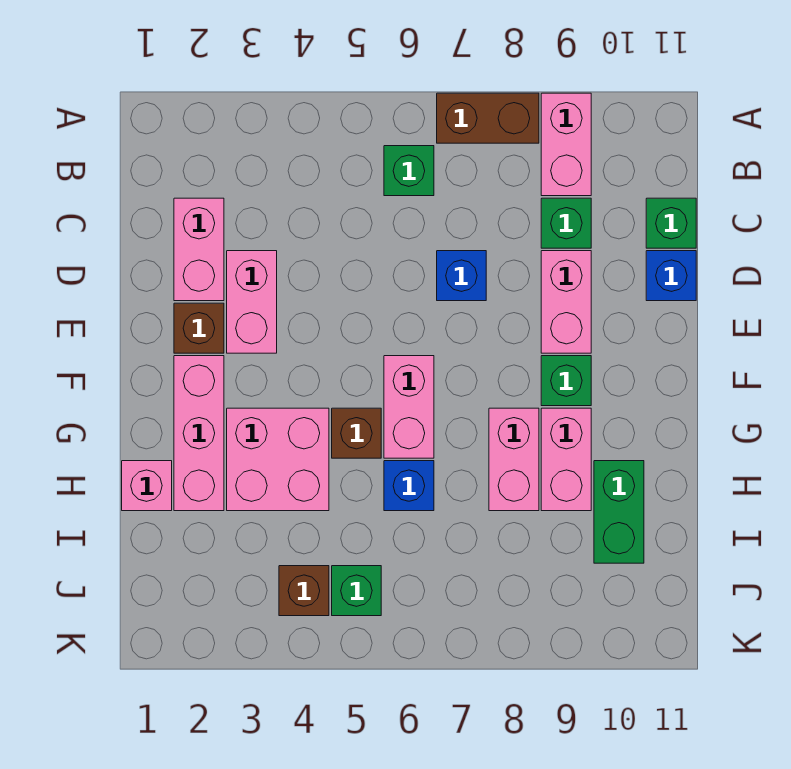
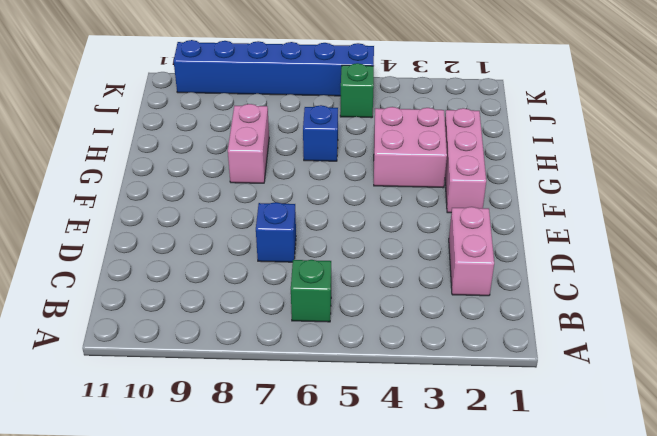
blue 1x6 brick [174,40,374,96] -> none
none -> brown 1x2 brick [437,93,539,143]
none -> pink 1x2 brick [541,93,591,196]
none -> green 1x1 brick [541,198,591,248]

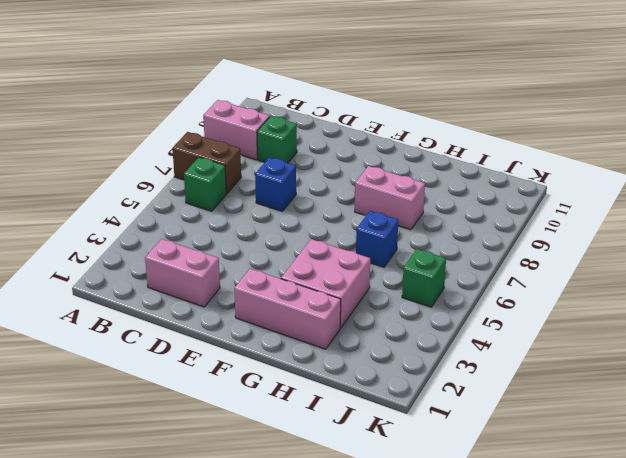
brown 1x2 brick [172,132,241,194] -> brown 1x2 brick turned to [437,93,539,143]
none -> green 1x1 brick [646,198,696,248]
none -> pink 1x2 brick [227,251,277,353]
none -> pink 1x2 brick [541,251,591,353]

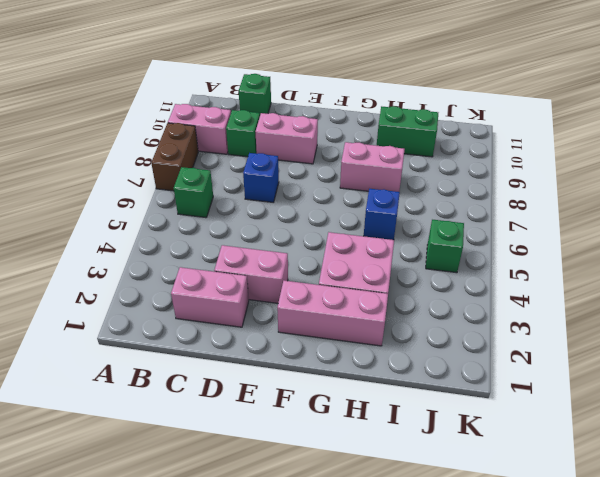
none -> blue 1x1 brick [646,251,696,301]
none -> brown 1x1 brick [174,303,224,353]
none -> pink 1x2 brick [384,356,434,458]

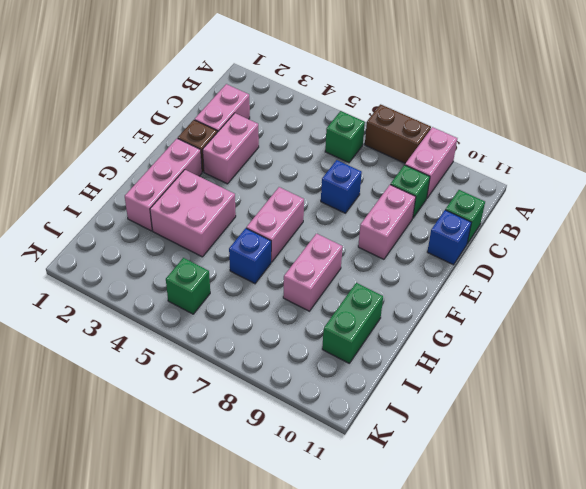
none -> green 1x1 brick [541,356,591,406]
none -> brown 1x1 brick [332,408,381,458]
none -> pink 1x2 brick [541,408,591,511]

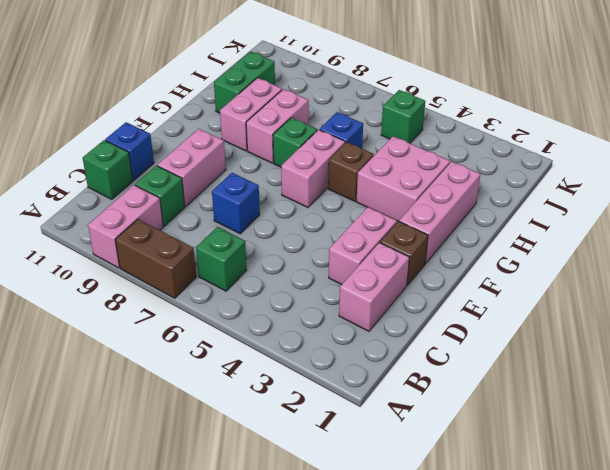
green 1x1 brick [273,118,317,167] -> green 1x1 brick moved to [541,356,591,406]
none -> pink 1x1 brick [122,461,172,511]
none -> brown 1x1 brick [279,566,329,616]

